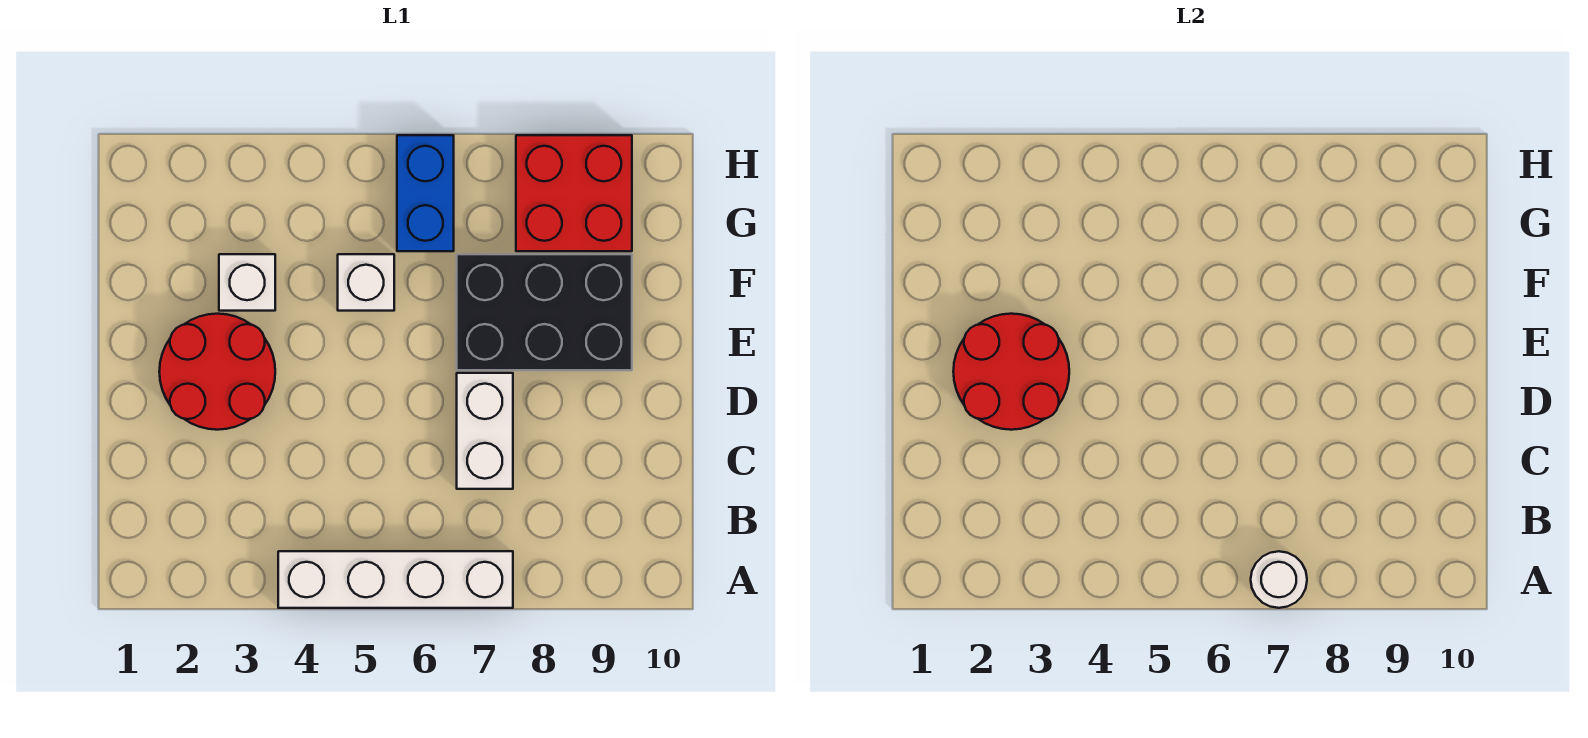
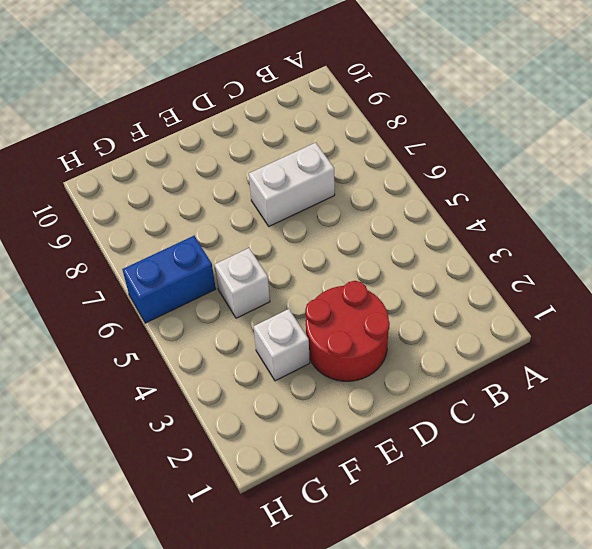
none -> white 1x4 brick [278,551,513,608]
none -> black 2x3 brick [457,254,632,370]

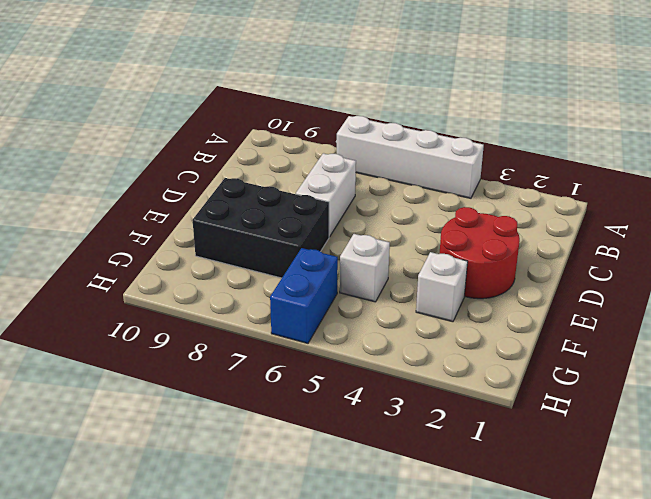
none -> red 2x2 brick [516,135,632,251]
none -> white 1x1 round brick [1251,551,1307,608]

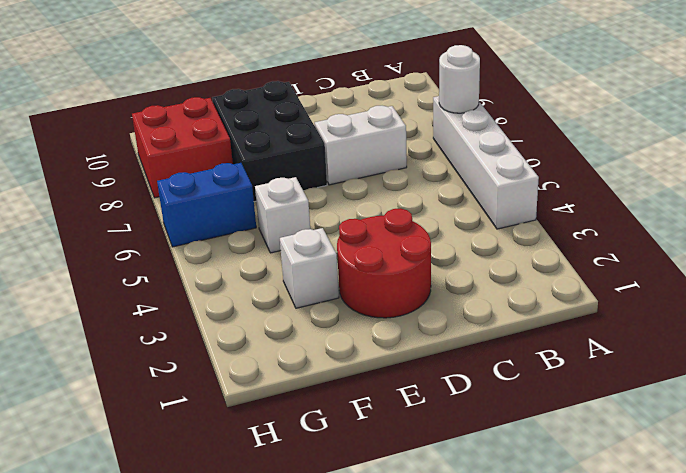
none -> red 2x2 round brick [953,314,1069,430]

